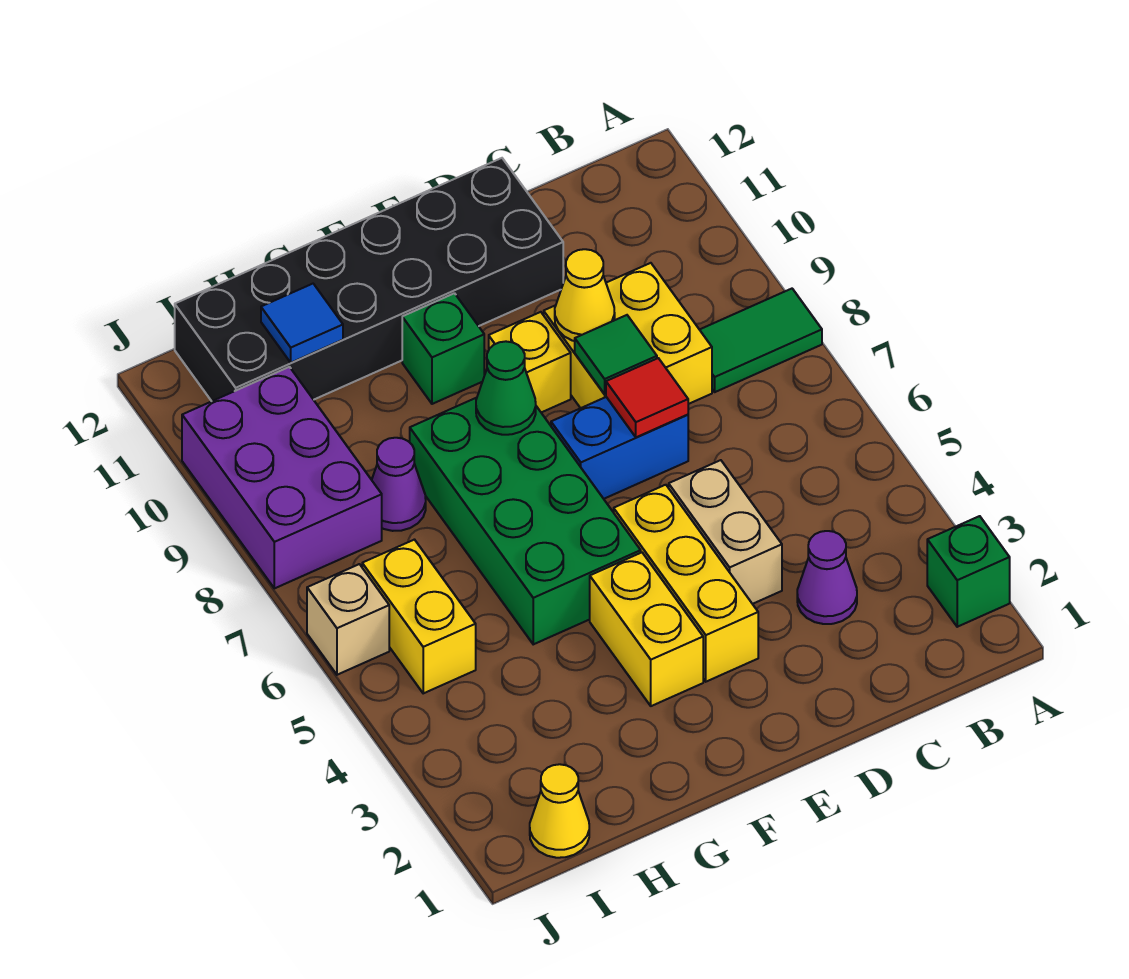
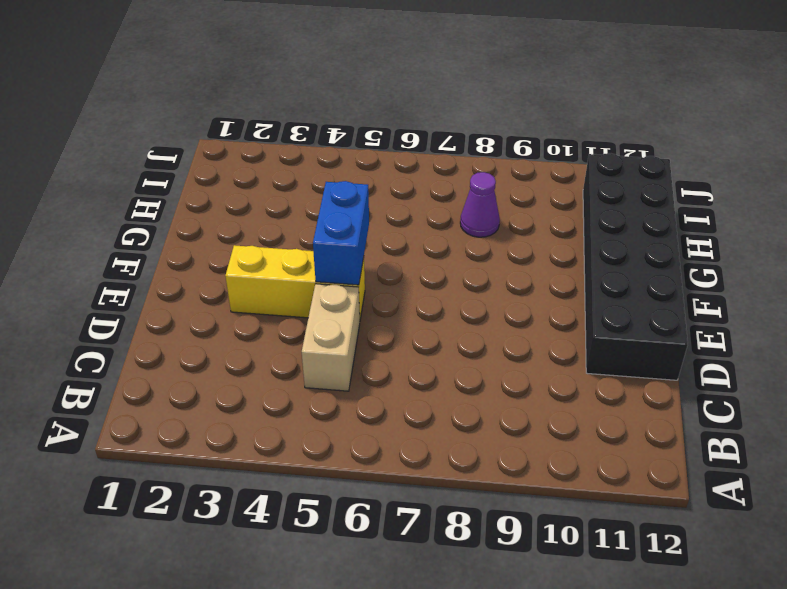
tan 1x2 brick [302,284,360,391] -> tan 1x2 brick turned to [669,460,782,604]
blue 1x2 brick [313,181,369,285] -> blue 1x2 brick moved to [551,397,688,499]
none -> green 1x1 brick [927,516,1010,627]
none -> green 1x2 tile [700,289,822,392]
none -> purple 1x1 cone [797,531,857,624]

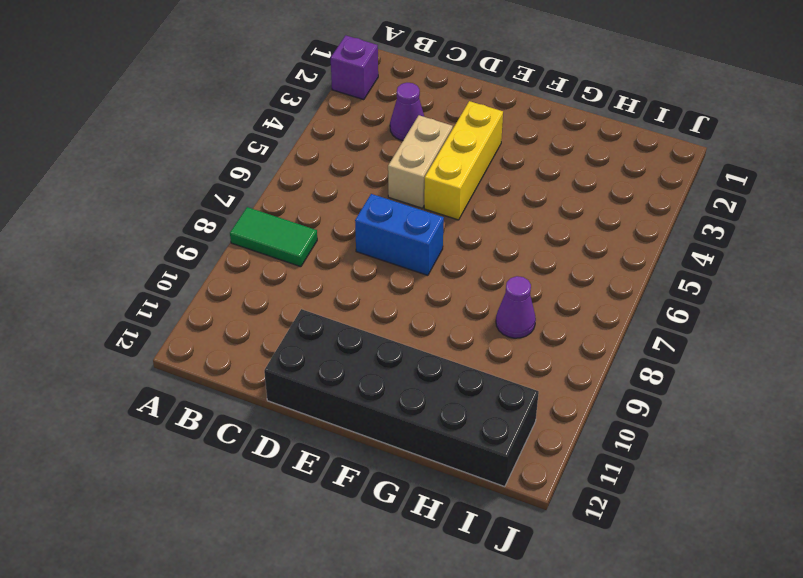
purple 1x1 brick [331,35,378,100] -> green 1x1 brick [927,516,1010,627]
none -> yellow 2x2 brick [544,263,712,408]
none -> yellow 1x1 brick [489,312,571,413]
none -> yellow 1x2 brick [590,553,703,706]

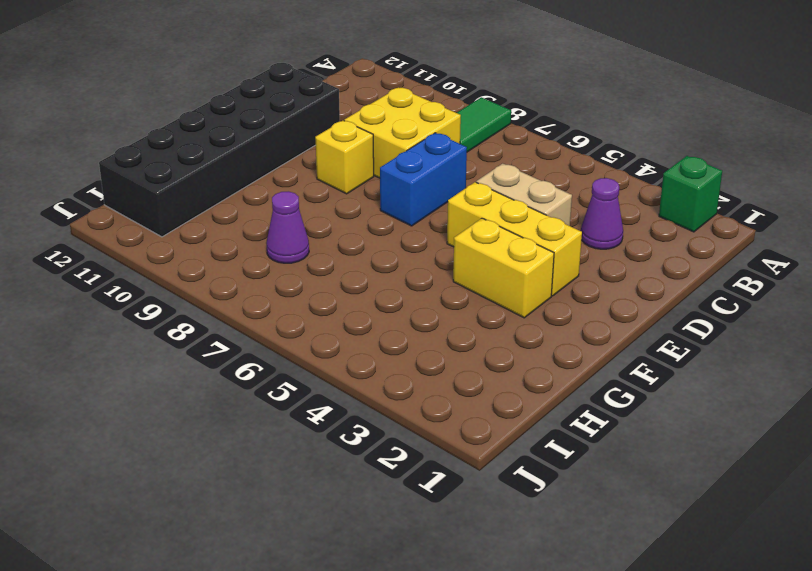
none -> green 2x4 brick [410,398,641,644]
none -> green 1x1 brick [402,293,484,404]
none -> yellow 1x1 cone [530,764,589,858]

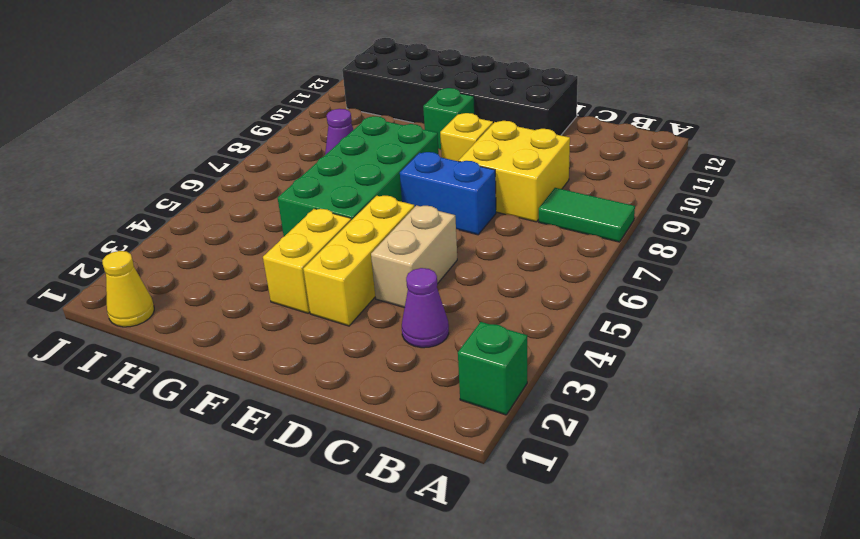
none -> yellow 1x2 brick [362,540,476,693]
none -> purple 2x3 brick [182,367,382,588]
none -> tan 1x1 brick [307,564,389,675]

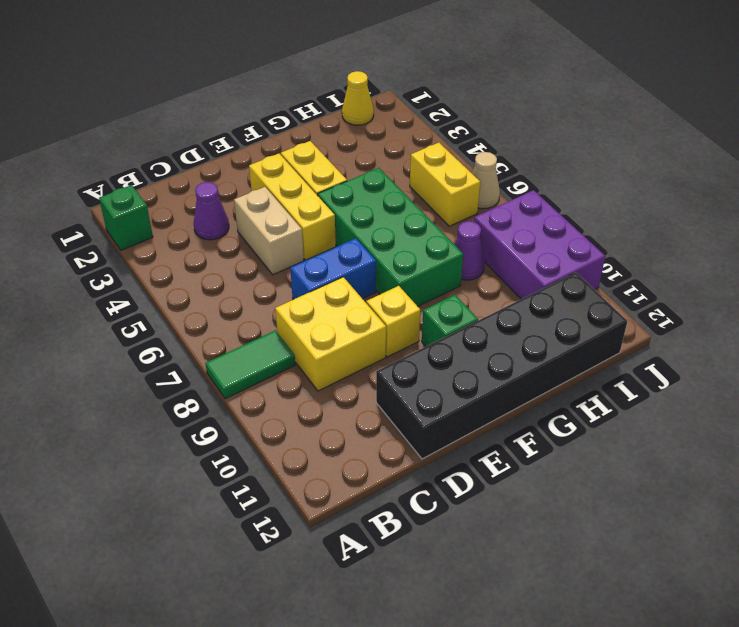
tan 1x1 cone [472,152,500,209] -> tan 1x1 brick [307,564,389,675]
none -> red 1x1 tile [606,358,688,437]
none -> green 1x1 tile [575,315,657,394]
none -> yellow 1x1 cone [555,249,615,341]

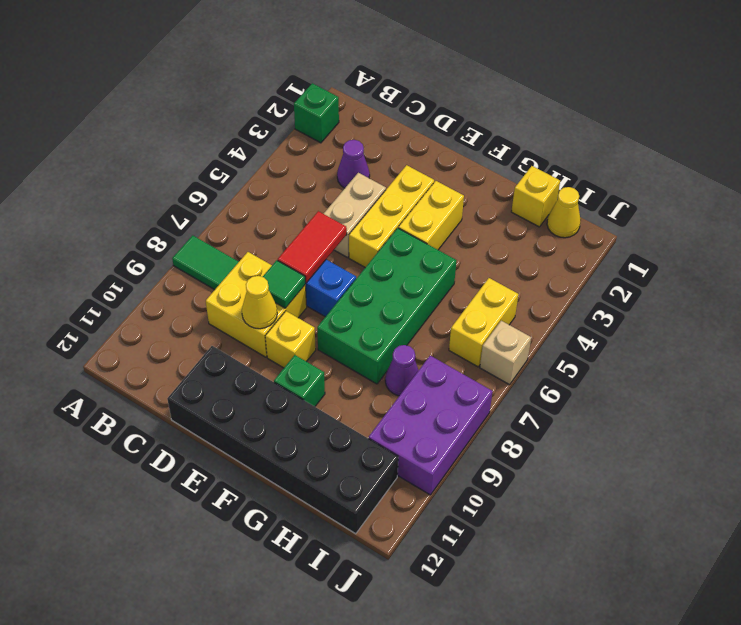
red 1x2 tile [278,211,347,283] -> red 1x1 tile [606,358,688,437]
yellow 1x1 brick [511,166,560,227] -> none
none -> green 1x1 cone [476,341,536,435]
none -> blue 1x1 tile [261,284,343,363]

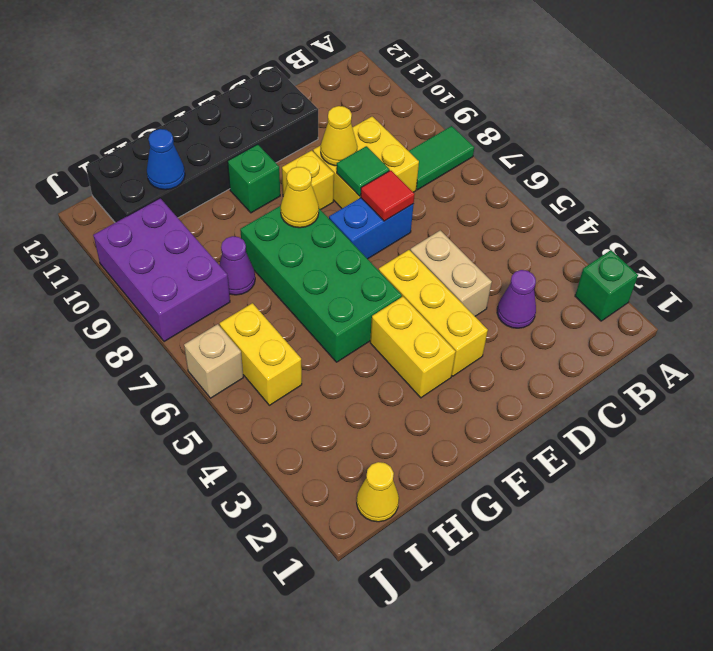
yellow 1x1 cone [281,167,319,228] -> green 1x1 cone [476,341,536,435]
blue 1x1 cone [147,129,185,190] -> blue 1x1 tile [261,284,343,363]

